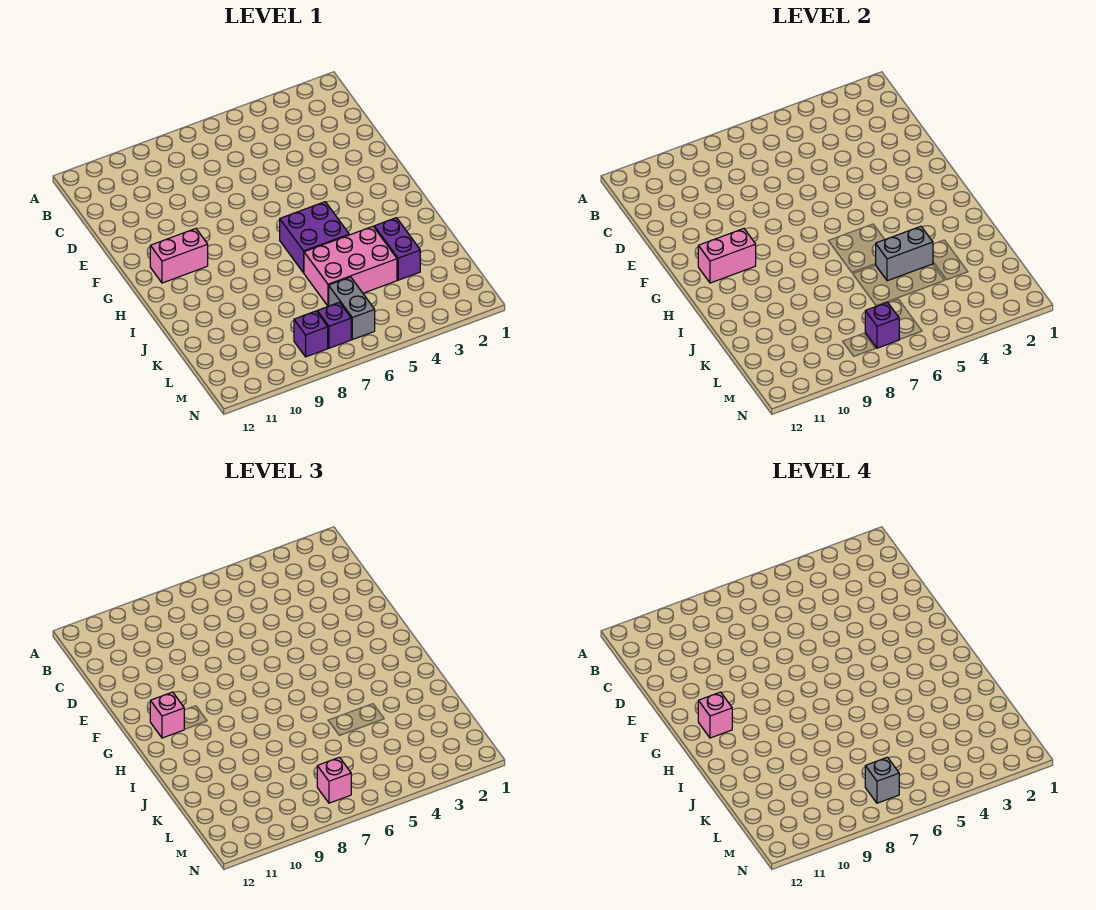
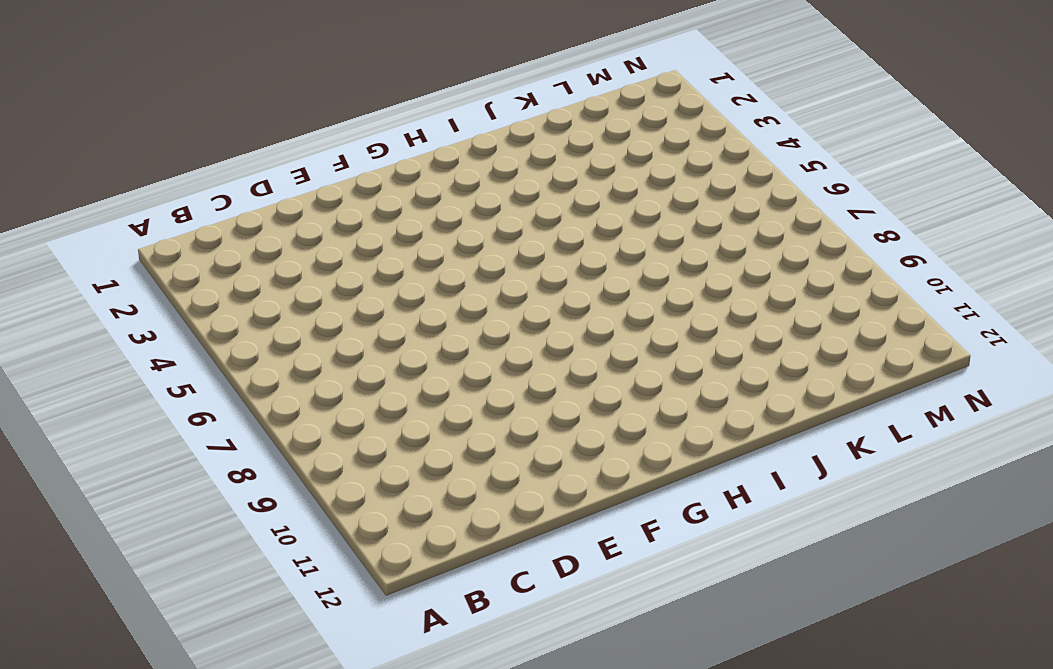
none -> pink 1x2 brick [150,229,208,283]
none -> purple 2x2 brick [280,202,349,273]
none -> purple 1x2 brick [374,218,420,280]

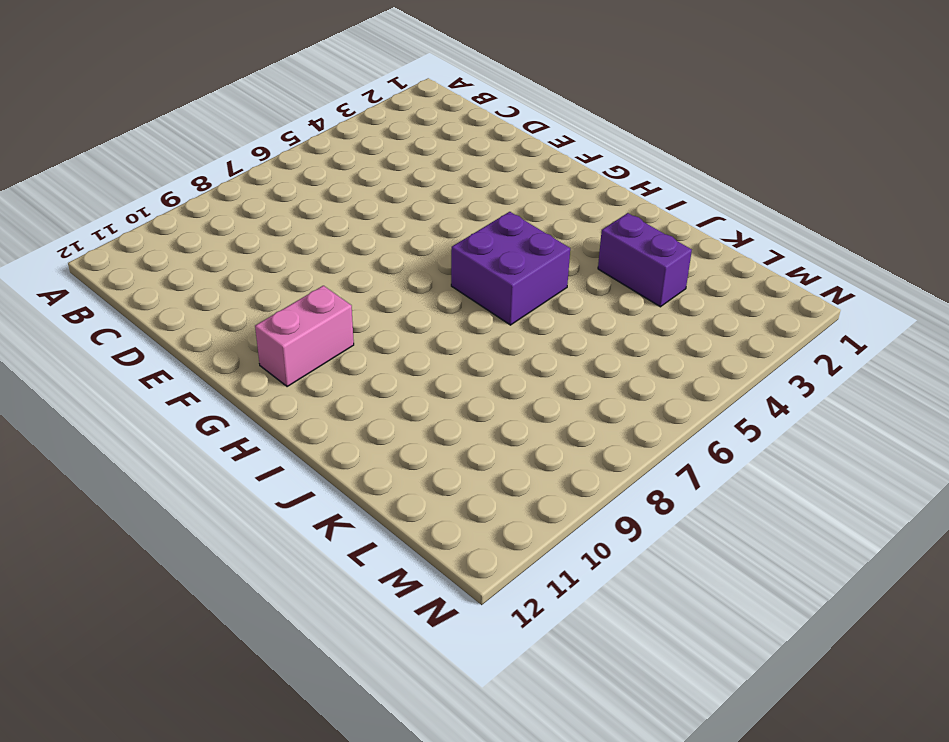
none -> pink 2x3 brick [304,226,397,306]
none -> grey 1x2 brick [329,277,375,340]
none -> purple 1x1 brick [317,302,351,348]

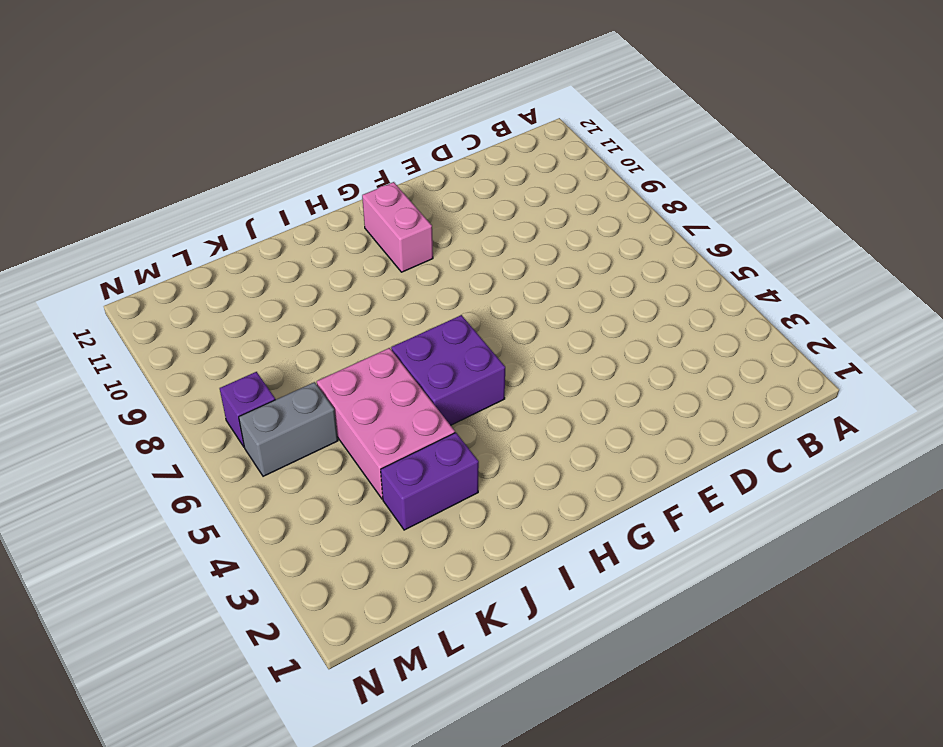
none -> purple 1x1 brick [294,311,328,357]
none -> pink 1x2 brick [698,229,756,283]
none -> grey 1x2 brick [876,226,933,281]

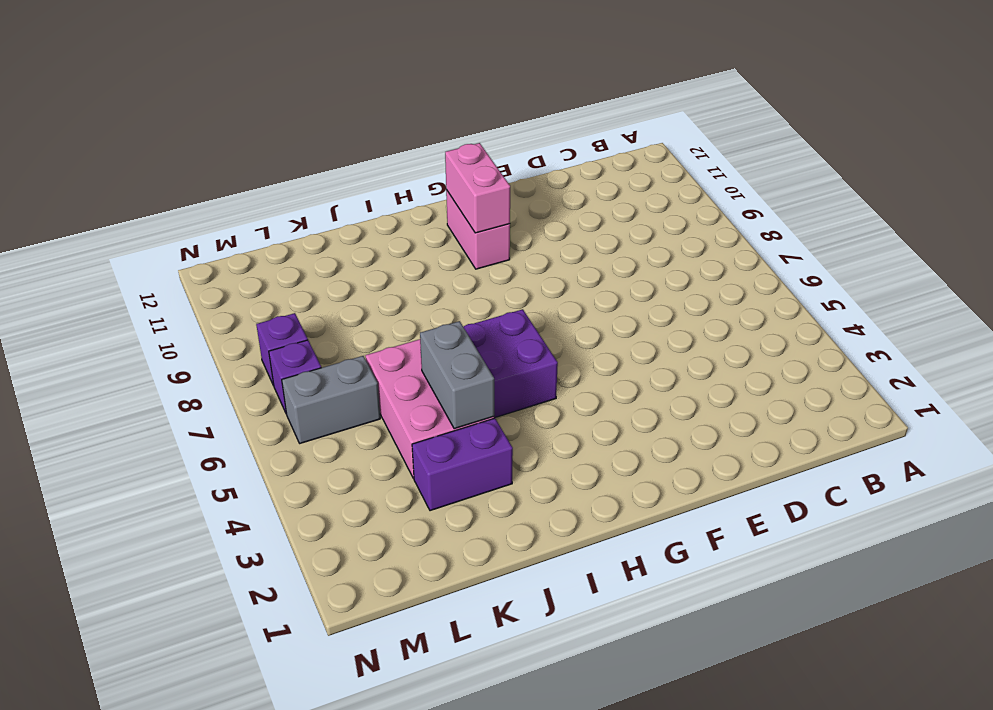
none -> purple 1x1 brick [865,302,899,348]
none -> pink 1x1 brick [150,692,184,738]
none -> pink 1x1 brick [317,757,351,803]

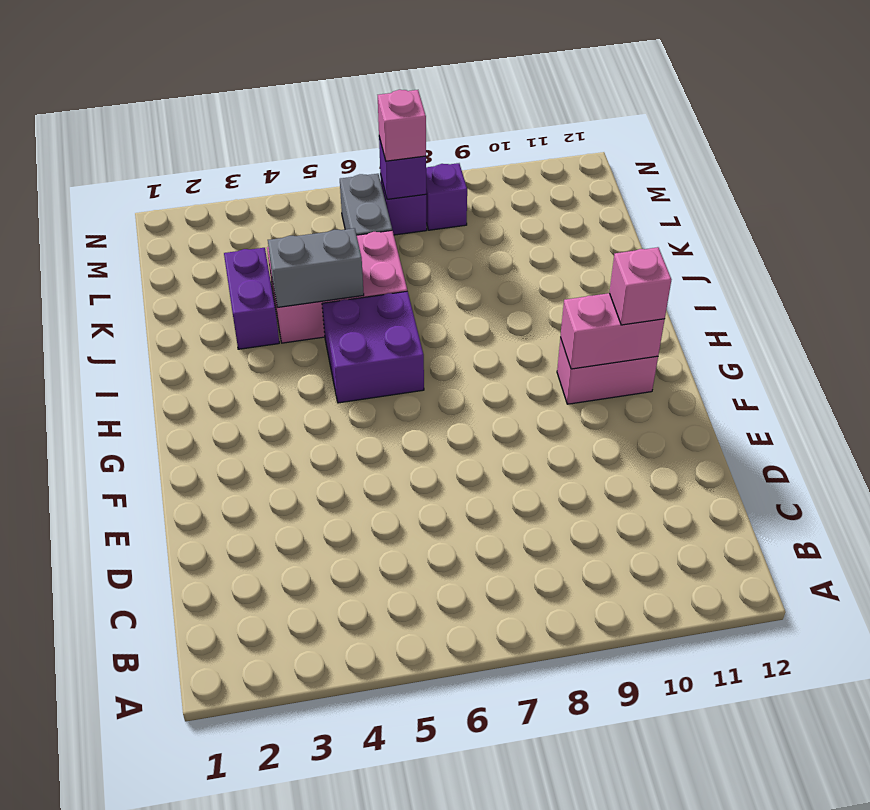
none -> pink 1x1 brick [698,692,732,738]
none -> grey 1x1 brick [865,757,899,803]

